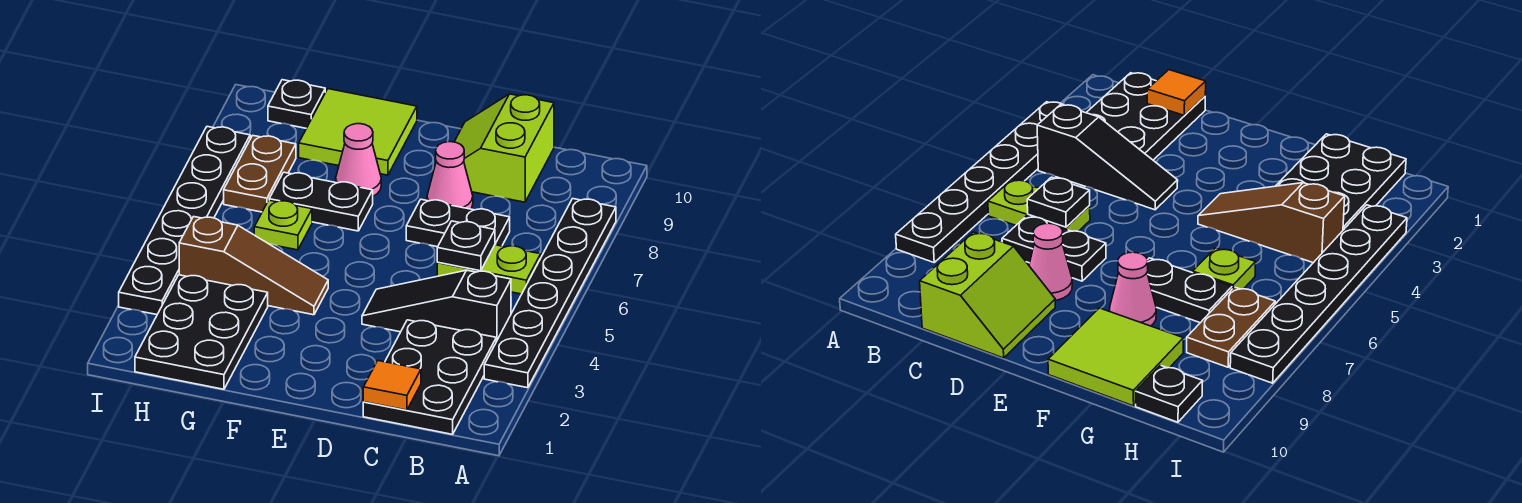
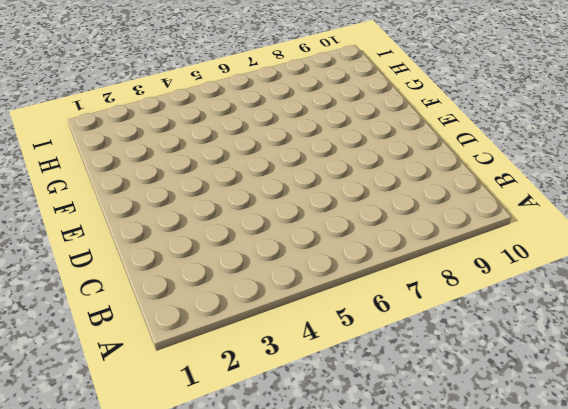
none -> black 1x6 plate [484,199,616,388]
none -> black 2x3 plate [363,320,496,434]
none -> black 1x3 slope [362,270,511,341]

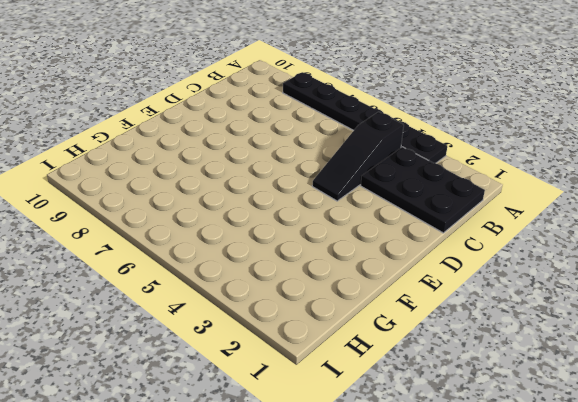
none -> lime 1x2 plate [437,245,541,294]
none -> black 1x2 plate [406,199,510,247]
none -> lime 2x2 slope [454,94,554,202]

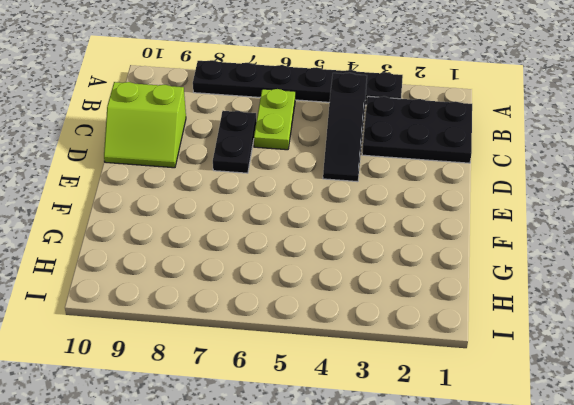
none -> pink 1x1 cone [427,142,473,209]
none -> brown 1x3 slope [179,217,328,315]
none -> black 1x2 plate [269,172,373,231]

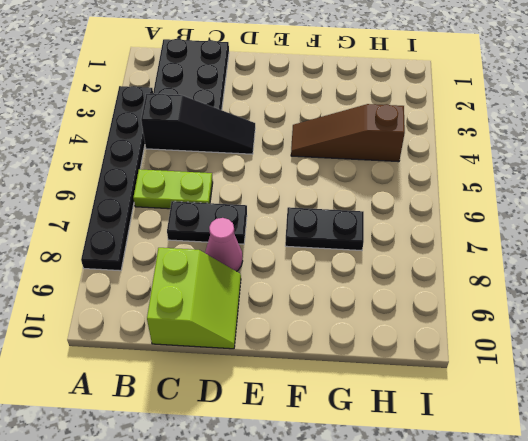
none -> pink 1x1 cone [336,124,381,196]
none -> lime 2x2 tile [299,89,417,175]
none -> black 2x3 plate [135,275,268,389]

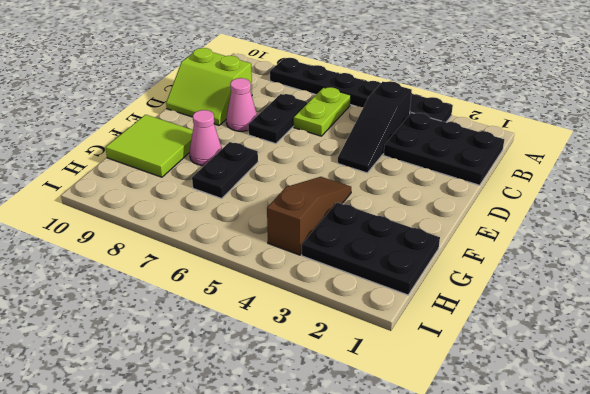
none -> lime 1x1 plate [254,200,312,250]
none -> brown 1x2 plate [224,135,296,212]
none -> black 1x1 plate [268,80,325,128]

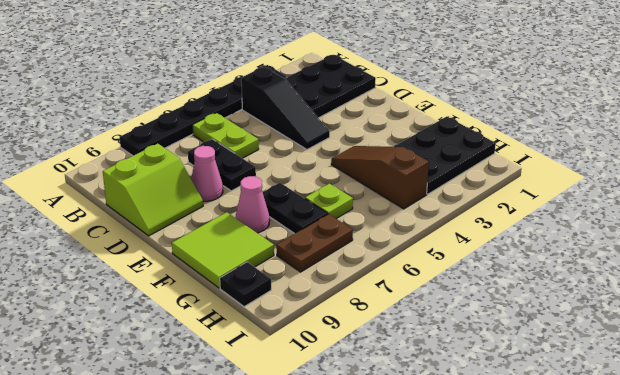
none -> black 1x6 plate [119,127,250,315]
none -> orange 1x1 tile [363,361,421,410]
none -> black 1x1 plate [437,221,495,271]

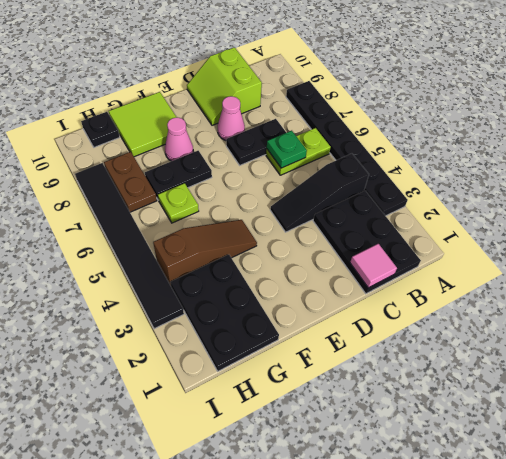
pink 1x1 tile [350,244,397,288] -> orange 1x1 tile [363,361,421,410]
green 1x1 plate [267,131,307,168] -> black 1x1 plate [437,221,495,271]
black 1x6 tile [75,163,184,329] -> black 1x6 plate [119,127,250,315]

